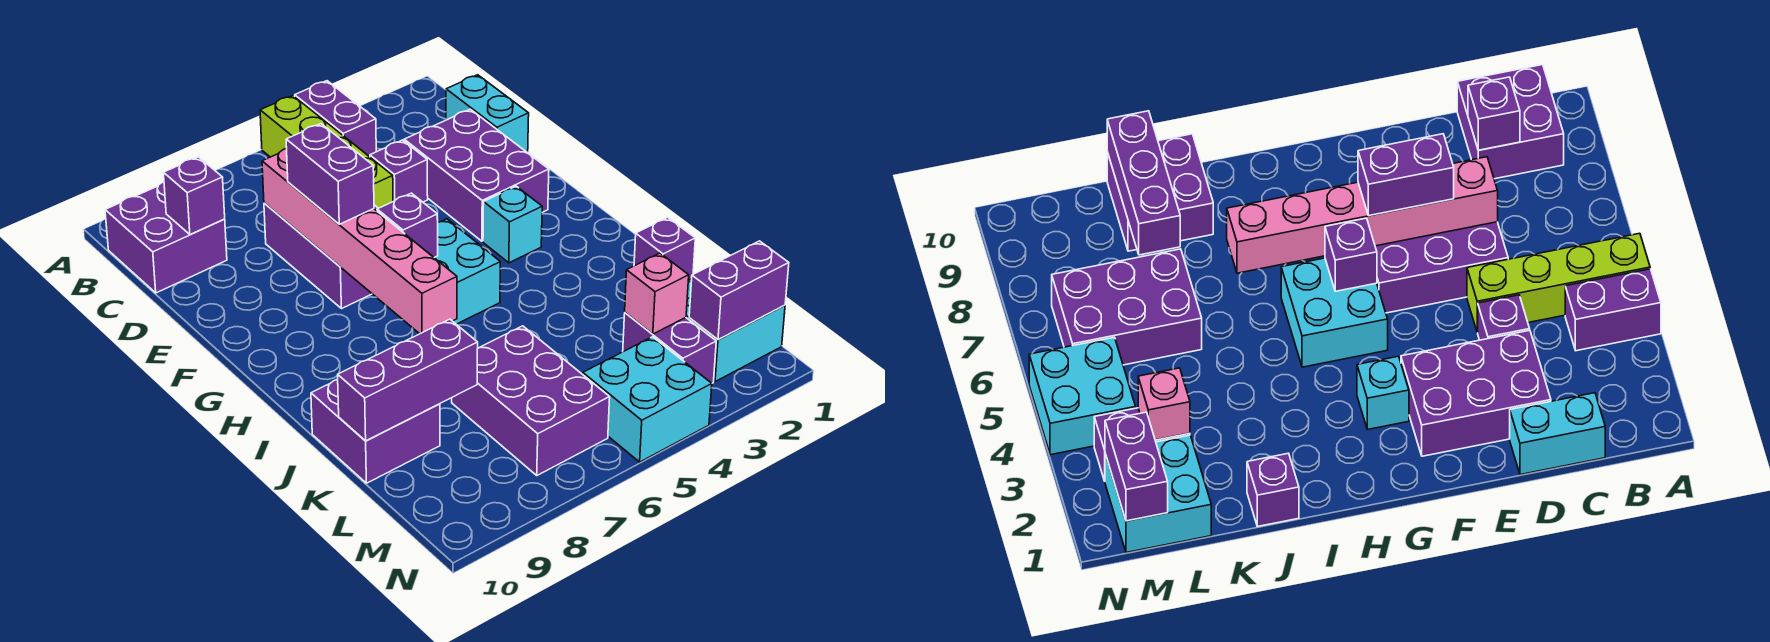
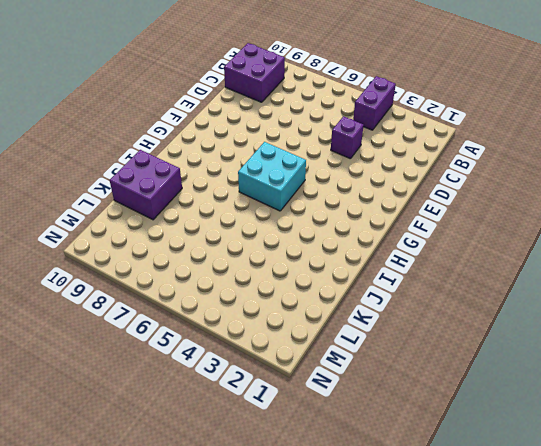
none -> lime 1x4 brick [260,96,393,208]
none -> cyan 1x2 brick [446,75,529,153]
none -> purple 2x3 brick [404,109,549,241]

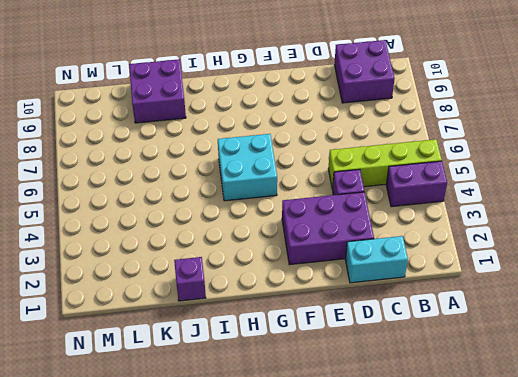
none -> purple 2x3 brick [264,203,378,309]
none -> cyan 1x1 brick [483,186,542,263]
none -> purple 2x3 brick [452,326,610,475]

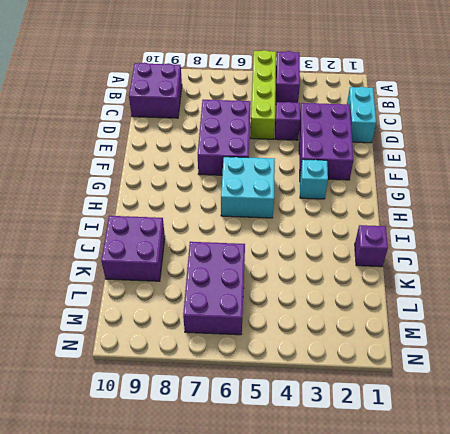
none -> cyan 2x2 brick [686,279,785,382]
none -> purple 1x2 brick [623,313,716,383]
none -> cyan 2x2 brick [583,337,712,462]

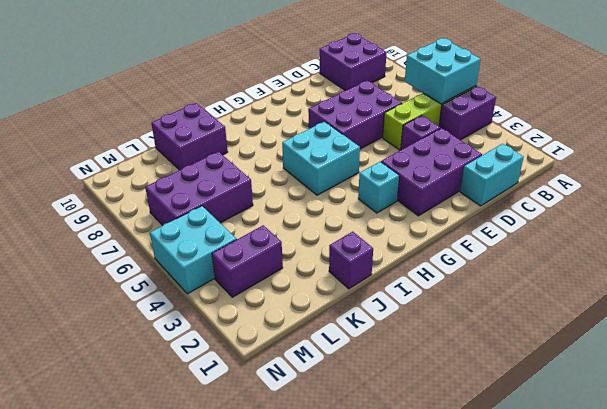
cyan 2x2 brick [405,38,481,104] -> cyan 2x2 brick moved to [686,279,785,382]
none -> purple 1x1 brick [164,157,225,234]
none -> pink 1x6 brick [262,149,457,334]
none -> purple 1x1 brick [377,193,438,257]

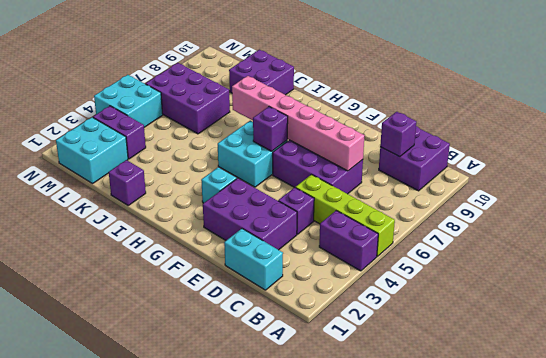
none -> purple 1x3 brick [338,319,478,441]
none -> pink 1x1 brick [625,253,689,334]
none -> purple 1x2 brick [689,241,789,340]

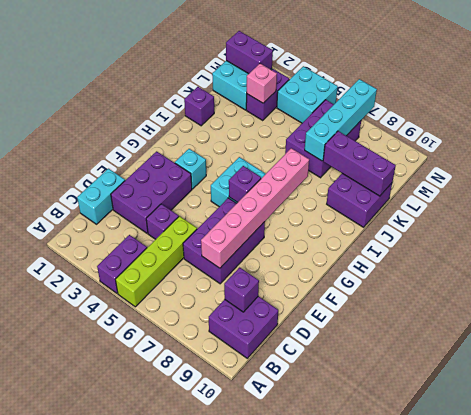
cyan 1x4 brick [305,79,377,161] -> none
none -> purple 1x2 brick [286,124,374,224]

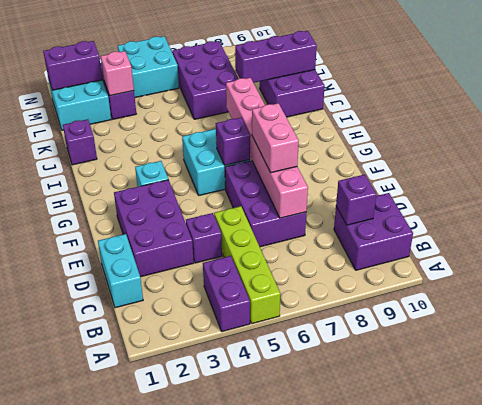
pink 1x2 brick [252,103,299,173] -> purple 1x2 brick [286,124,374,224]

